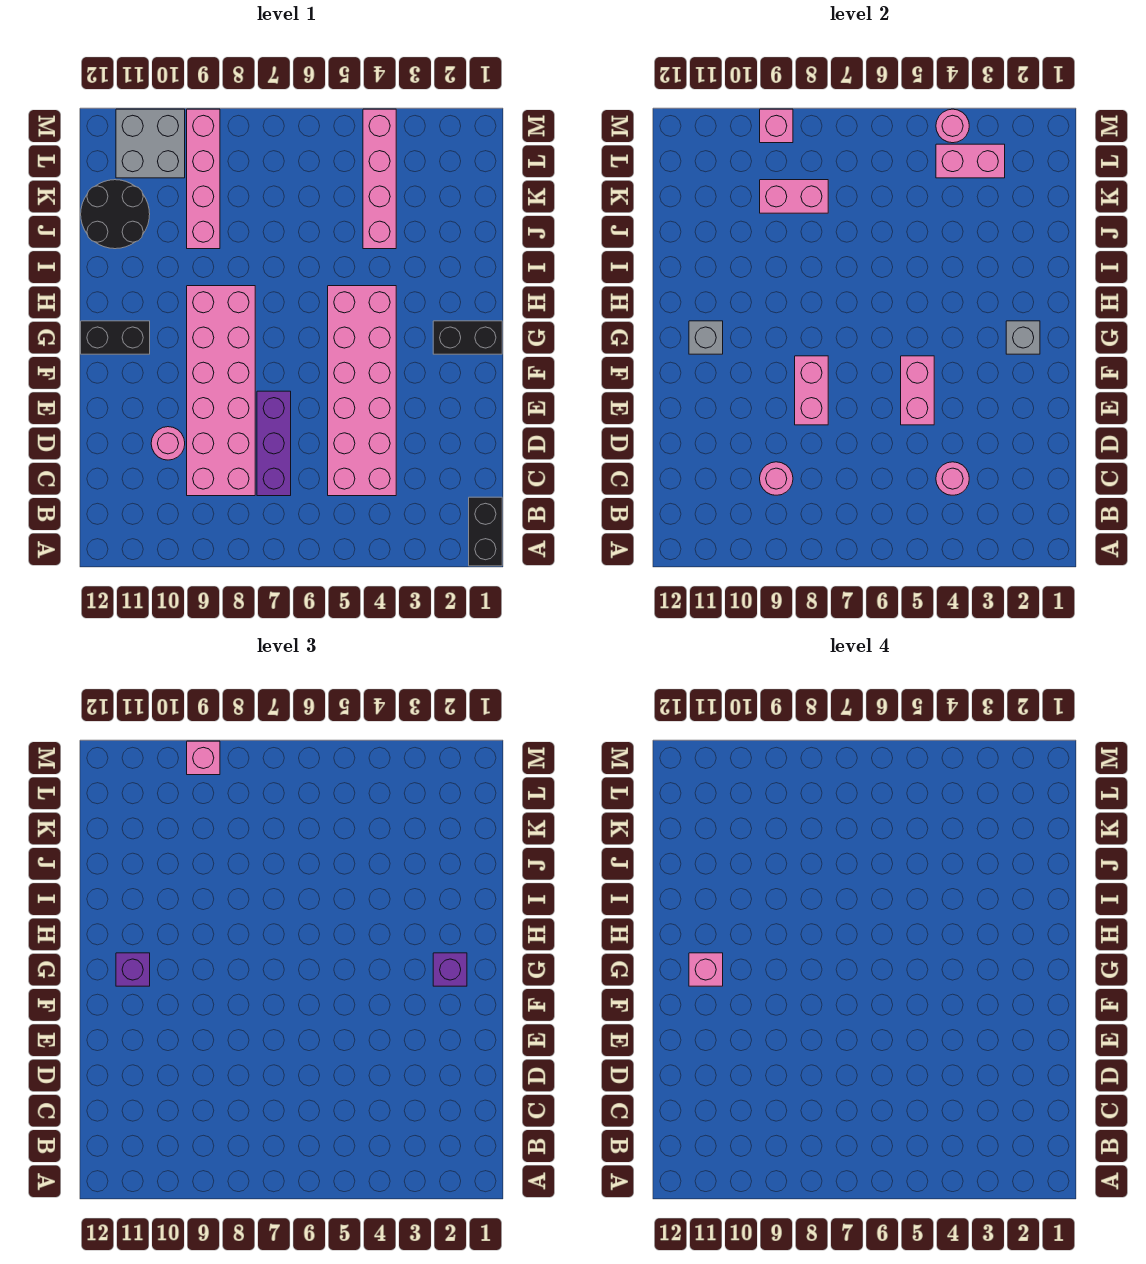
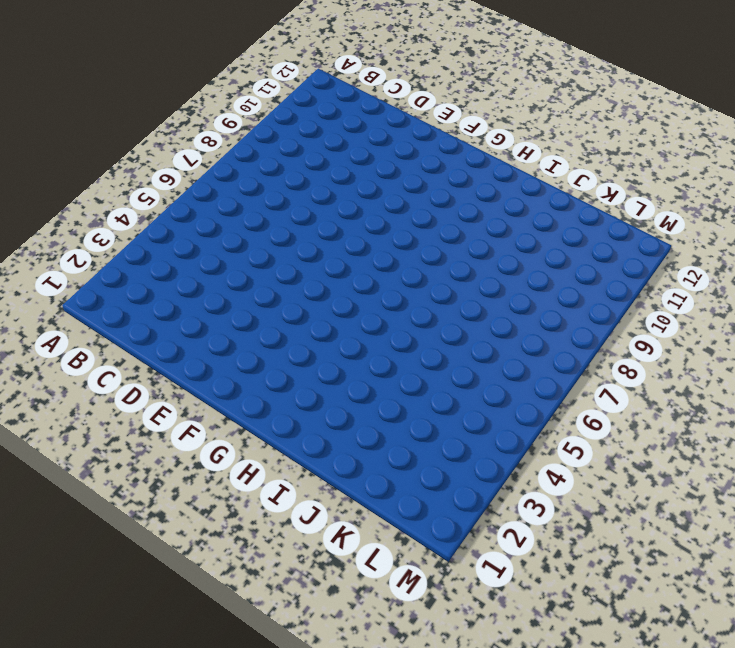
none -> black 1x2 brick [469,497,502,566]
none -> pink 2x6 brick [328,286,396,496]
none -> purple 1x3 brick [257,391,291,496]

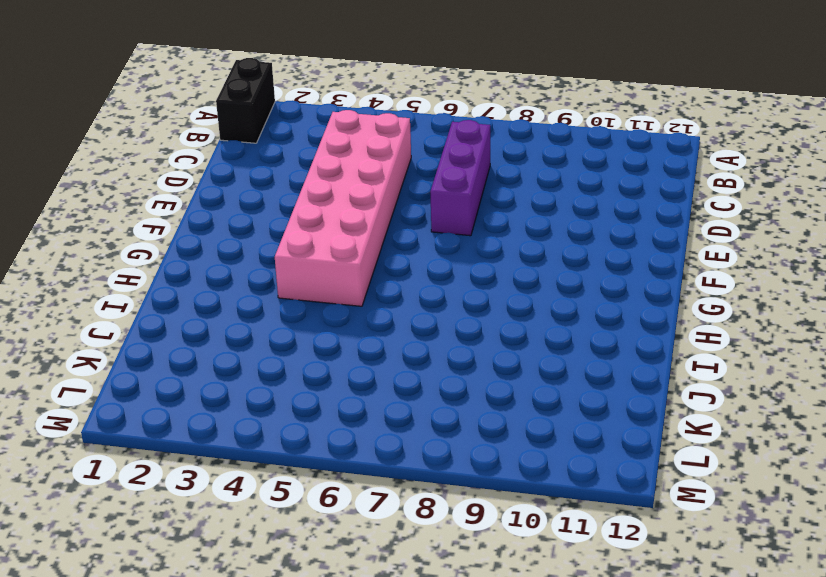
none -> pink 2x6 brick [187,286,255,496]
none -> pink 1x1 round brick [151,427,185,460]
none -> black 1x2 brick [433,321,502,354]

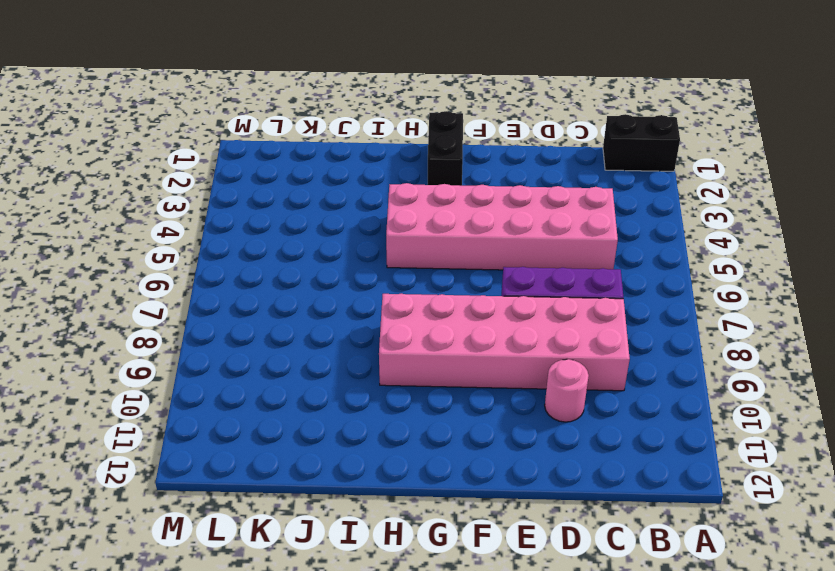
none -> black 1x2 brick [81,321,150,354]
none -> pink 1x4 brick [363,109,396,249]
none -> pink 1x4 brick [187,109,220,249]

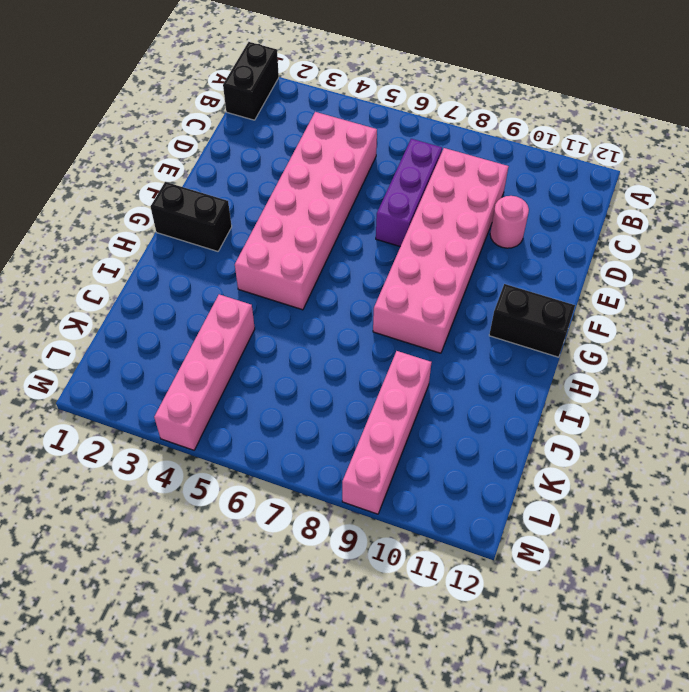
none -> black 2x2 round brick [81,180,150,249]
none -> grey 2x2 brick [116,109,185,178]
none -> pink 1x1 round brick [936,462,969,495]

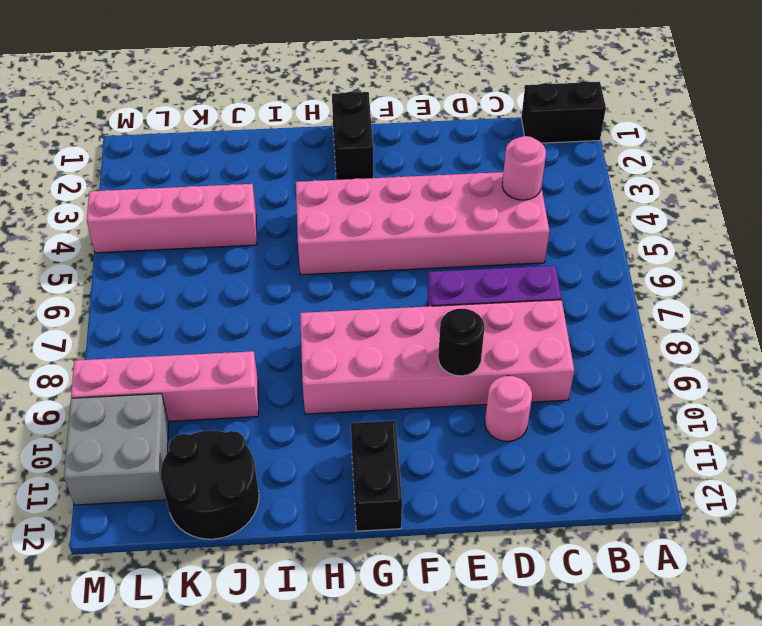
black 1x1 round brick [438,308,484,376] -> none
none -> pink 1x1 round brick [760,462,793,495]
none -> pink 1x2 brick [901,356,934,425]
none -> pink 1x2 brick [795,356,828,425]

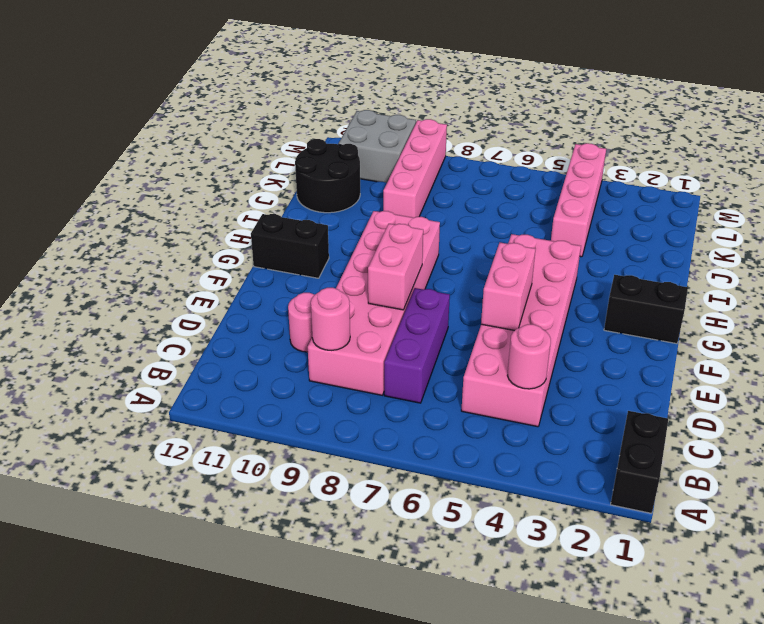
none -> grey 1x1 brick [1006,321,1040,354]
none -> grey 1x1 brick [689,321,723,354]
none -> pink 1x2 brick [760,180,828,213]

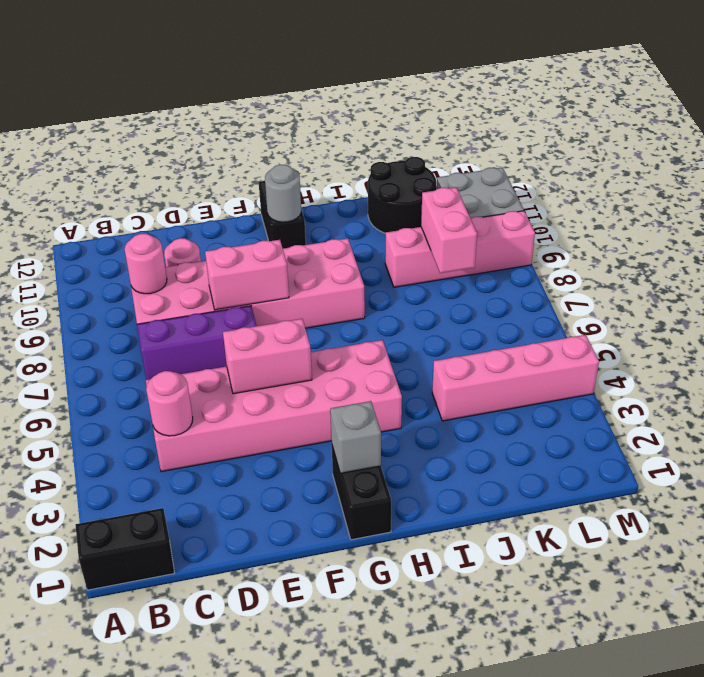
grey 1x1 round brick [265,165,301,222] -> grey 1x1 brick [689,321,723,354]
none -> pink 1x2 brick [936,144,1005,178]
none -> pink 1x1 round brick [936,109,969,143]
none -> pink 1x1 brick [760,109,793,143]

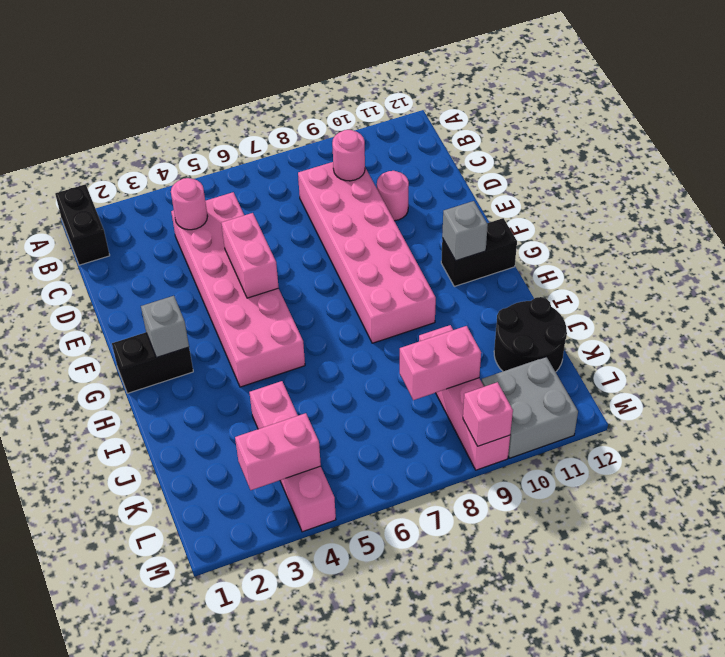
none -> purple 1x3 brick [257,391,291,496]
none -> pink 1x2 brick [795,356,828,425]
none -> pink 1x1 round brick [936,109,969,143]

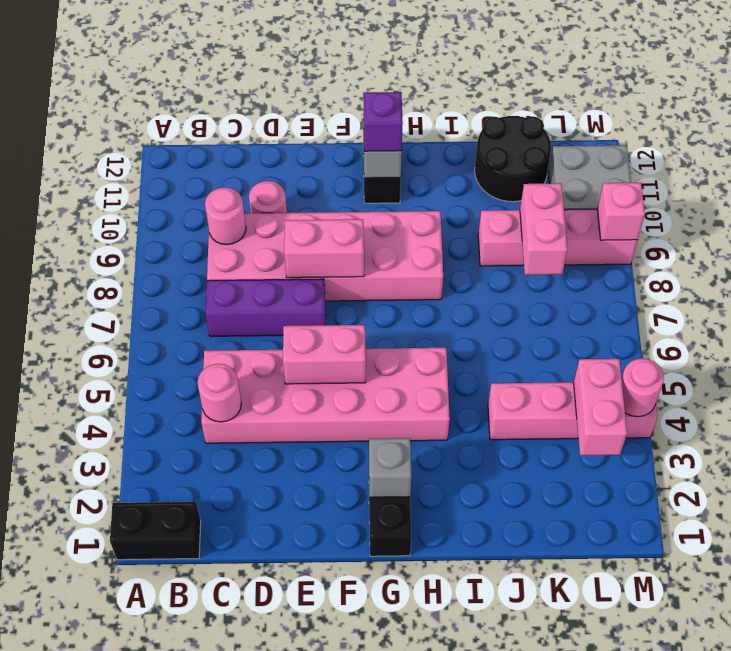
none -> purple 1x1 brick [433,953,467,986]
none -> pink 1x1 brick [187,741,220,775]
none -> pink 1x1 brick [689,953,723,986]

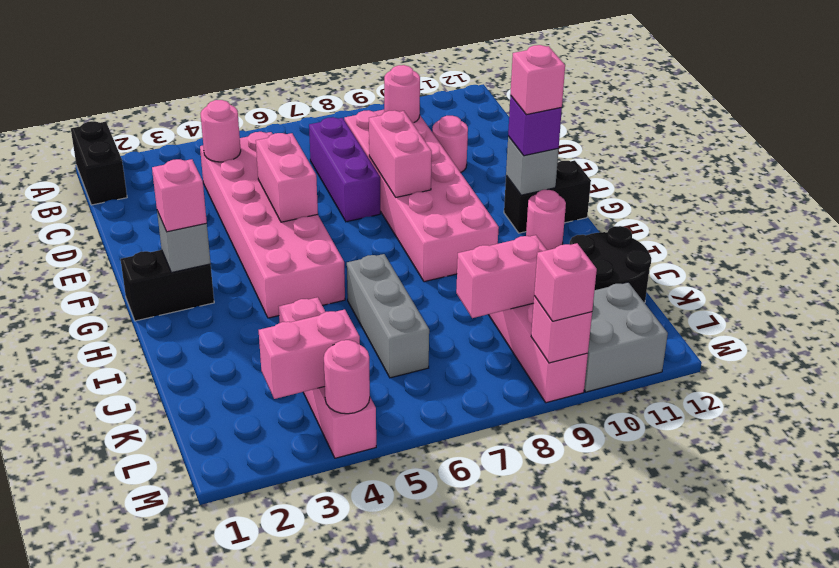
pink 1x1 brick [152,159,207,232] -> purple 1x1 brick [433,953,467,986]
pink 1x1 round brick [526,190,566,250] -> none
grey 1x3 brick [347,254,429,378] -> none

